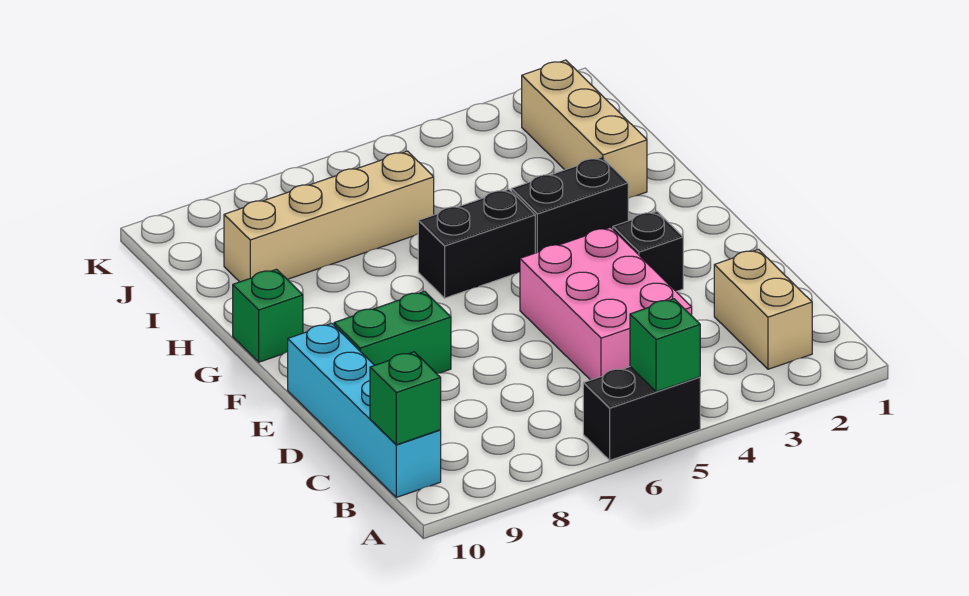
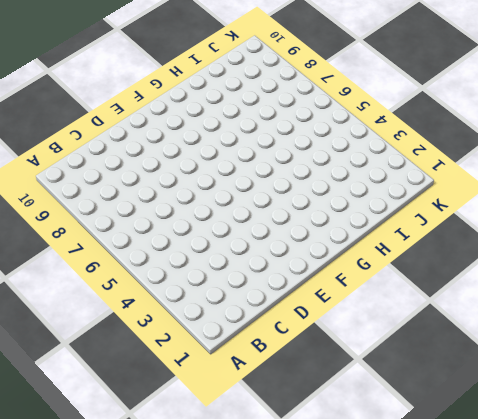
none -> black 1x2 brick [583,367,700,460]
none -> tan 1x2 brick [714,249,812,369]
none -> cyan 1x4 brick [288,323,441,497]

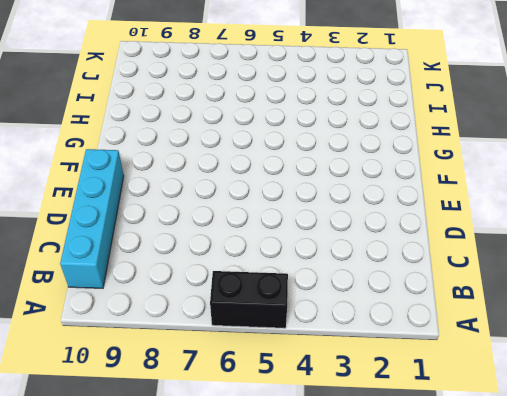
none -> tan 1x2 brick [714,249,812,369]
none -> pink 2x3 brick [520,227,692,380]
none -> black 1x1 brick [613,211,683,291]

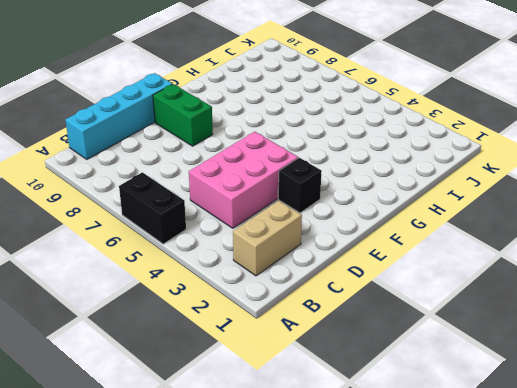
none -> black 1x2 brick [511,157,628,253]
none -> black 1x2 brick [418,189,535,298]
none -> green 1x1 brick [233,269,303,362]

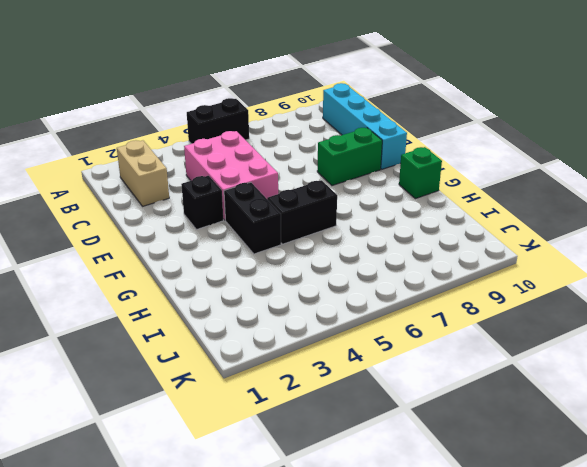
black 1x2 brick [224,182,281,254] -> black 1x2 brick turned to [511,157,628,253]
none -> tan 1x3 brick [522,60,647,198]
none -> tan 1x4 brick [224,151,434,282]
none -> green 1x1 brick [630,299,700,392]

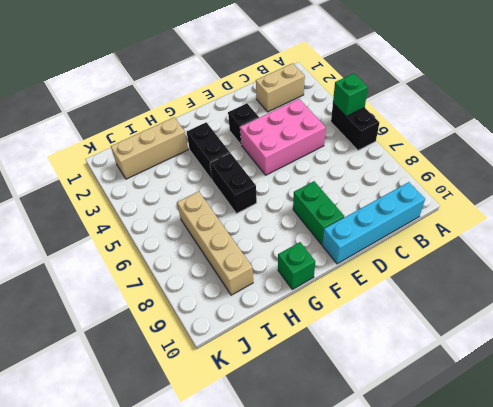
none -> green 1x1 brick [370,352,441,445]

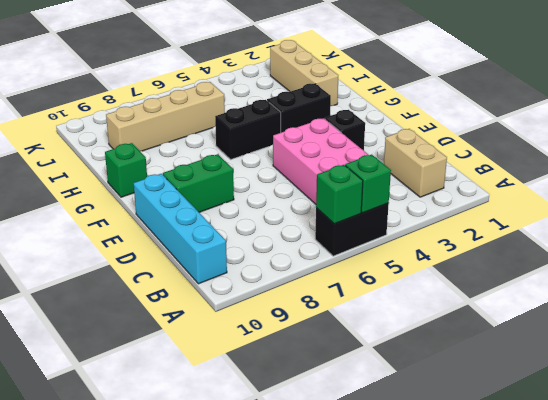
green 1x1 brick [316,165,363,224] -> green 1x1 brick moved to [370,352,441,445]

